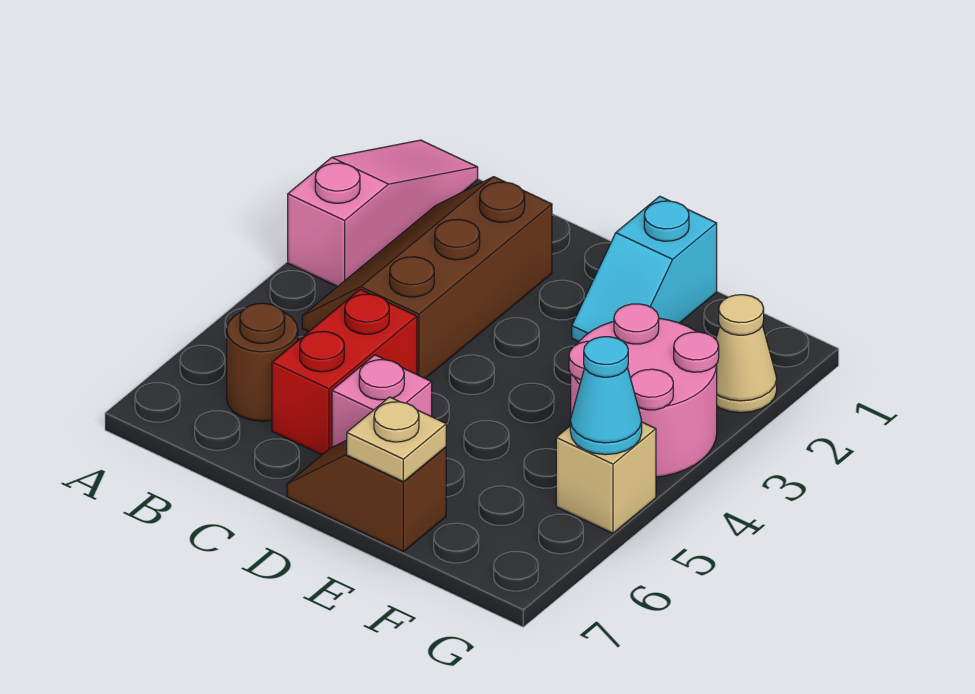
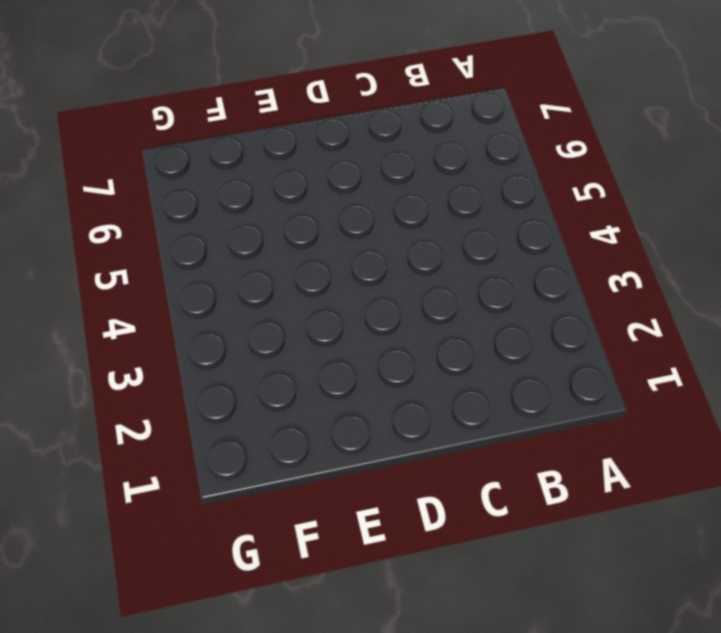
none -> pink 1x3 slope [288,140,478,287]
none -> brown 2x3 slope [302,177,552,378]
none -> brown 1x1 round brick [227,303,298,421]

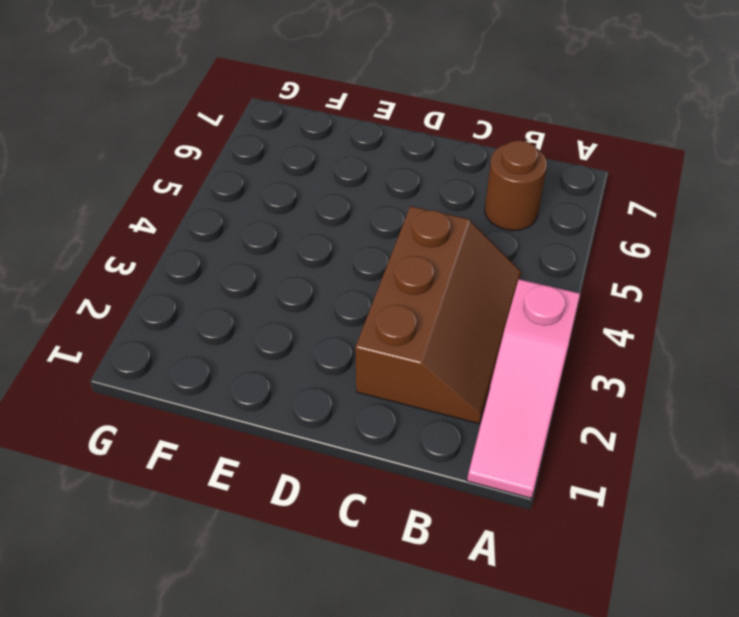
none -> red 1x2 brick [272,289,417,455]
none -> pink 1x1 brick [332,355,432,447]
none -> brown 1x2 slope [287,440,446,552]

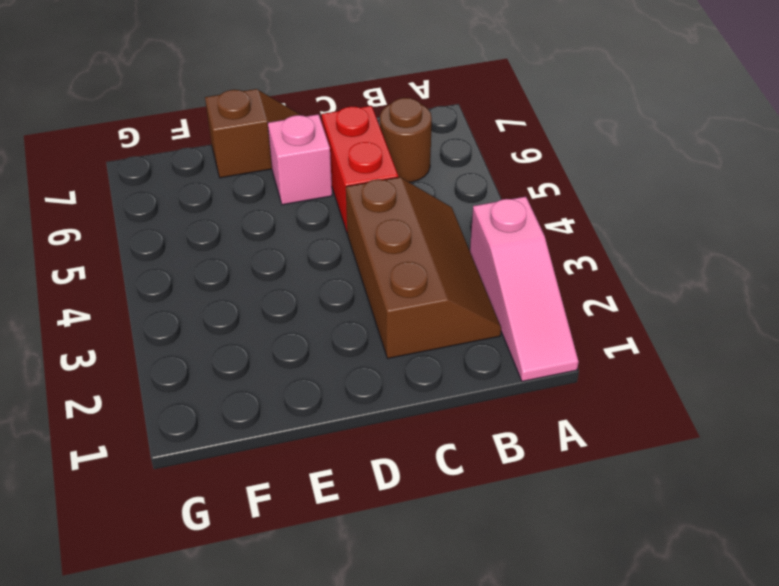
none -> cyan 1x2 slope [572,196,717,342]
none -> pink 2x2 round brick [569,304,719,477]
none -> tan 1x1 cone [716,295,777,413]

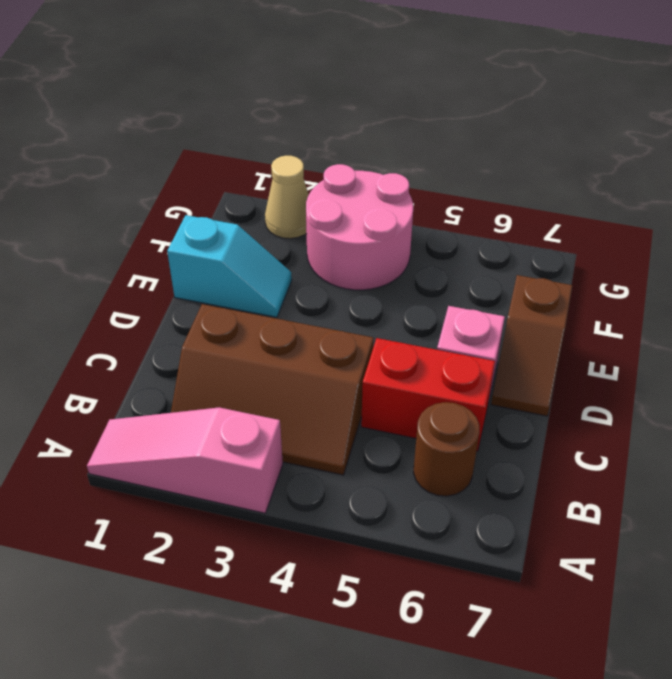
none -> tan 1x1 brick [556,422,656,533]
none -> tan 1x1 plate [347,397,446,482]
none -> cyan 1x1 cone [570,337,642,455]

